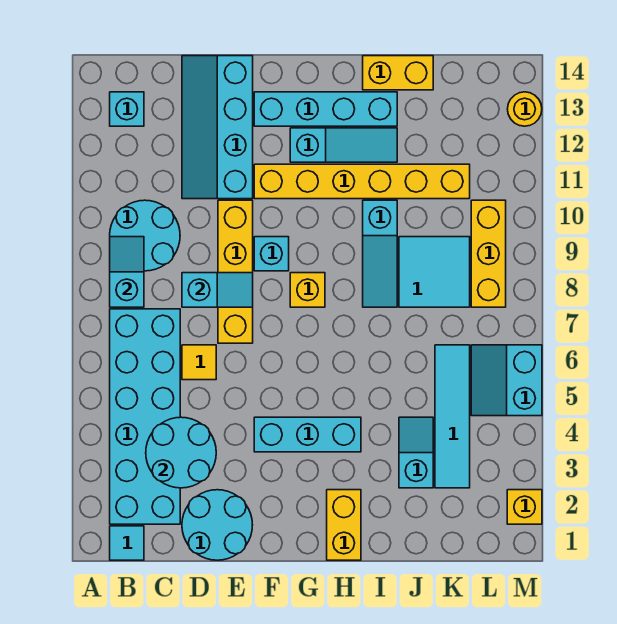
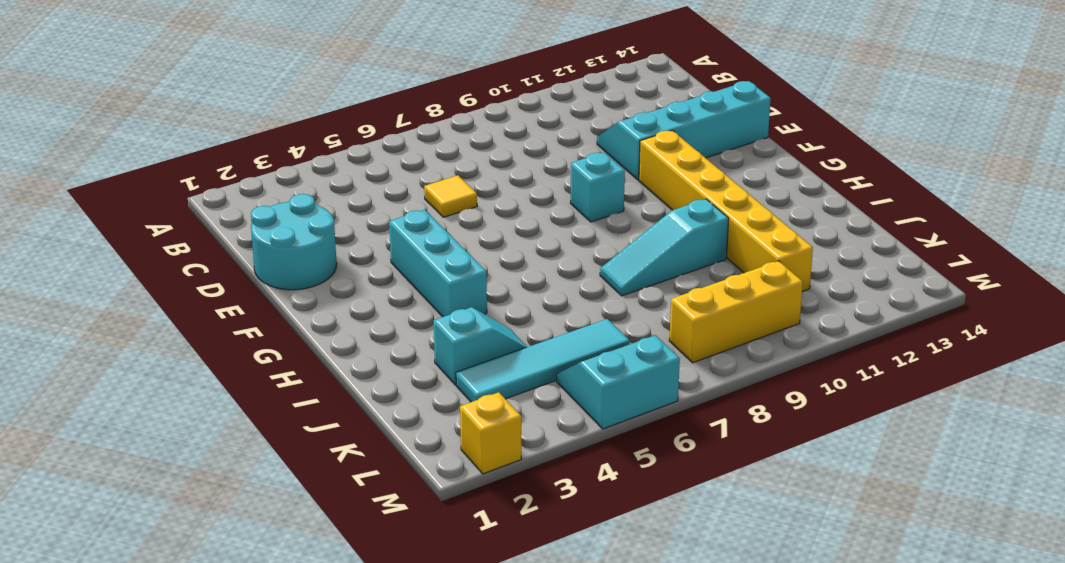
none -> cyan 1x1 tile [110,526,144,560]
none -> cyan 2x6 brick [110,309,180,524]
none -> cyan 2x2 round brick [110,200,180,271]

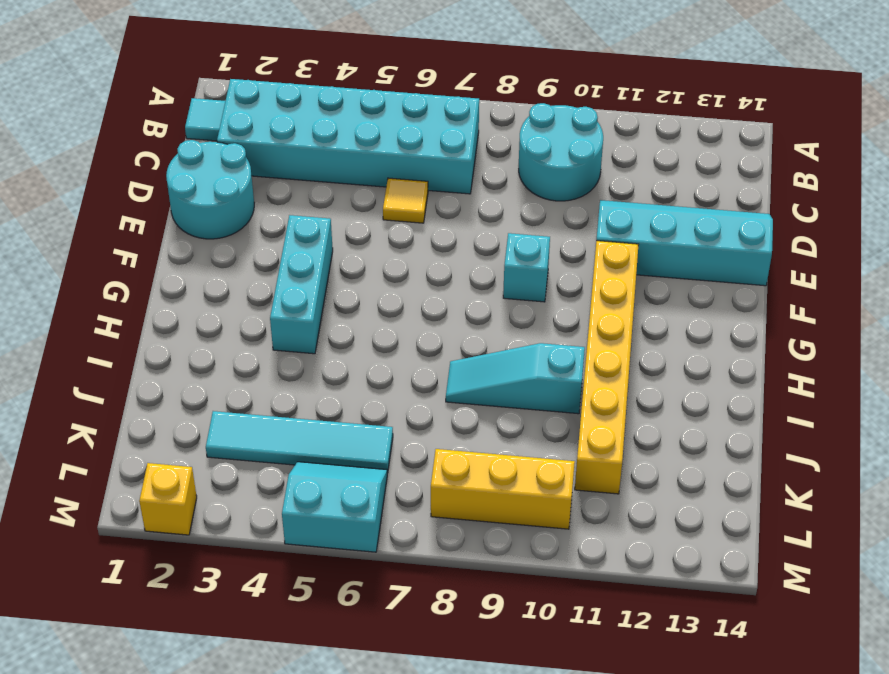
none -> cyan 1x1 brick [110,92,144,126]
none -> yellow 1x4 brick [218,200,253,343]
none -> cyan 1x4 brick [254,92,397,126]

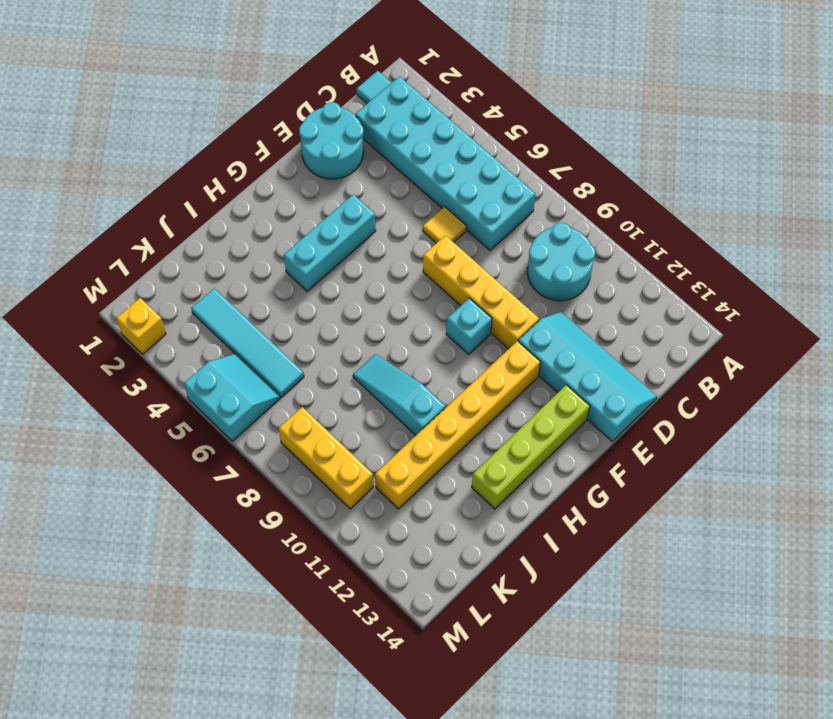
lime 1x4 brick [472,385,590,509] -> cyan 1x4 brick [254,92,397,126]
none -> cyan 1x1 brick [110,92,144,126]
none -> yellow 1x1 brick [290,273,325,307]
none -> cyan 1x3 slope [290,128,397,162]

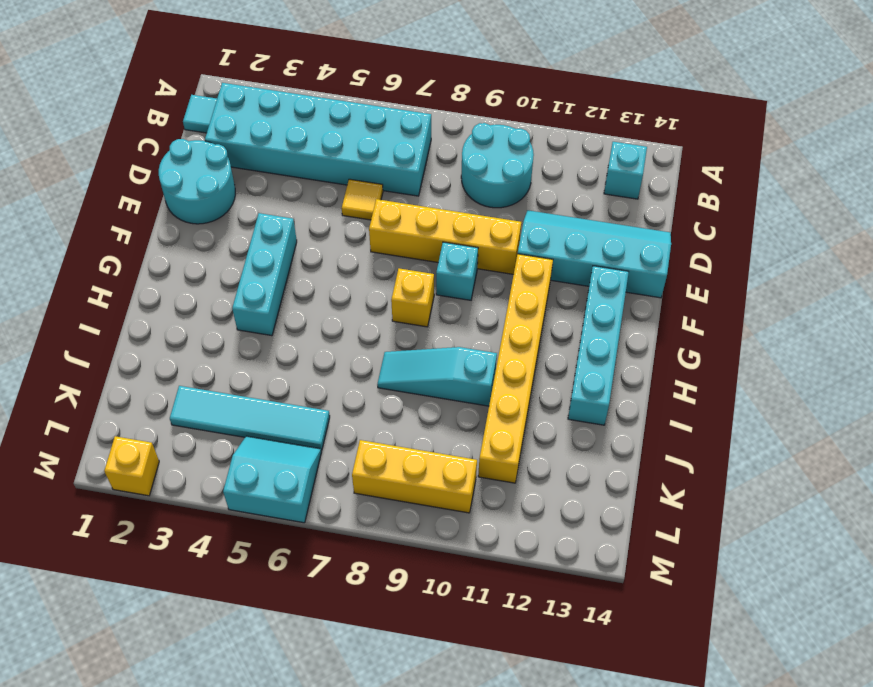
none -> cyan 1x3 slope [290,128,397,162]
none -> yellow 1x2 brick [327,490,361,560]
none -> yellow 1x2 brick [363,56,433,90]

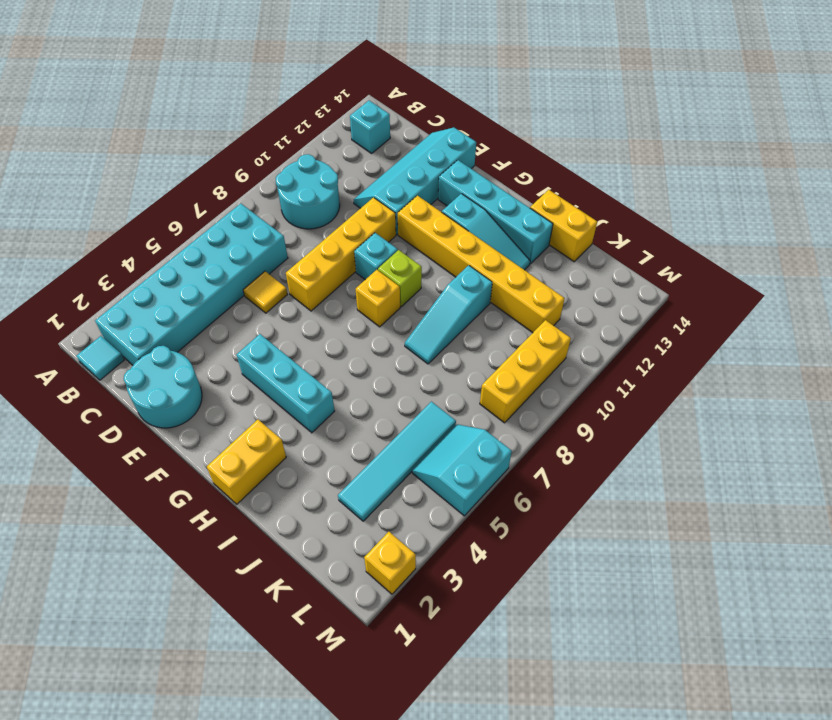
lime 1x1 brick [378,250,422,307] -> none
none -> cyan 1x2 slope [399,417,433,488]
none -> cyan 2x2 tile [399,237,470,307]
none -> yellow 1x1 round brick [508,92,542,126]

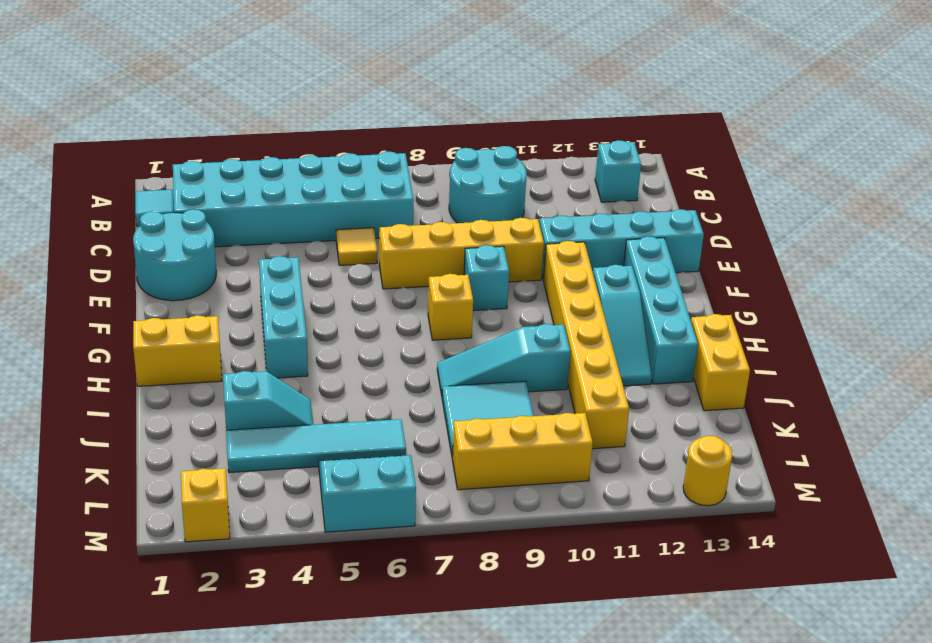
none -> cyan 1x2 slope [110,237,144,307]
none -> cyan 2x2 round brick [146,417,216,488]
none -> cyan 1x2 slope [182,273,253,307]

